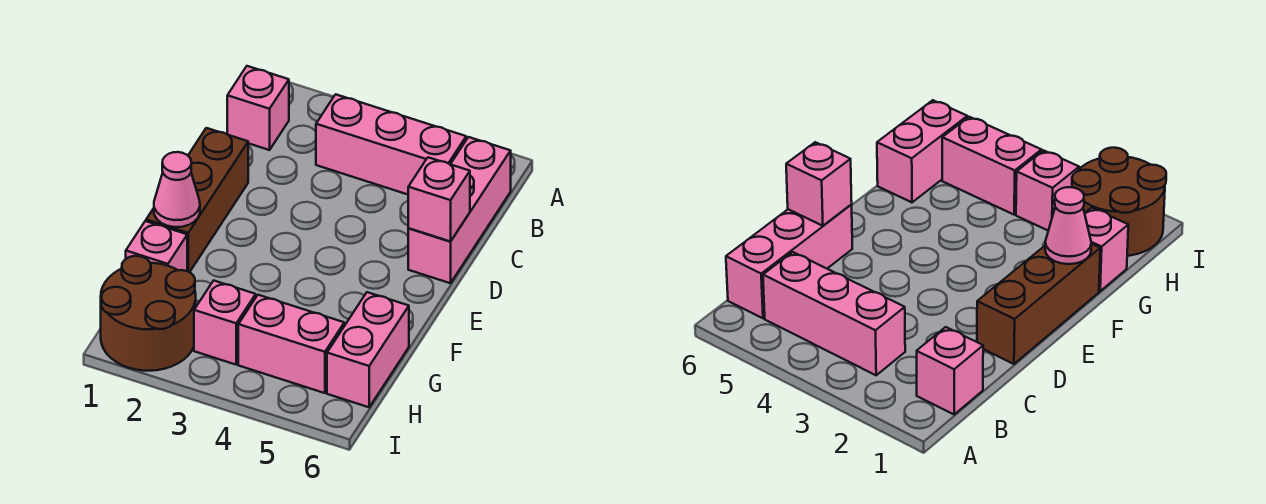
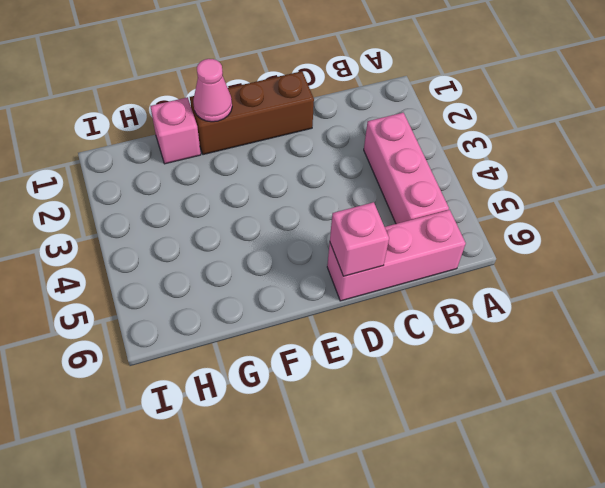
none -> pink 1x1 brick [227,66,289,150]
none -> pink 1x2 brick [327,292,409,407]

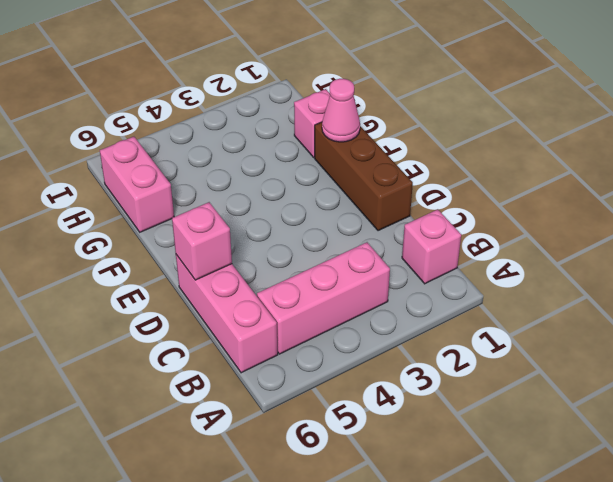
none -> brown 2x2 round brick [101,256,196,371]
none -> pink 1x1 brick [194,281,256,365]

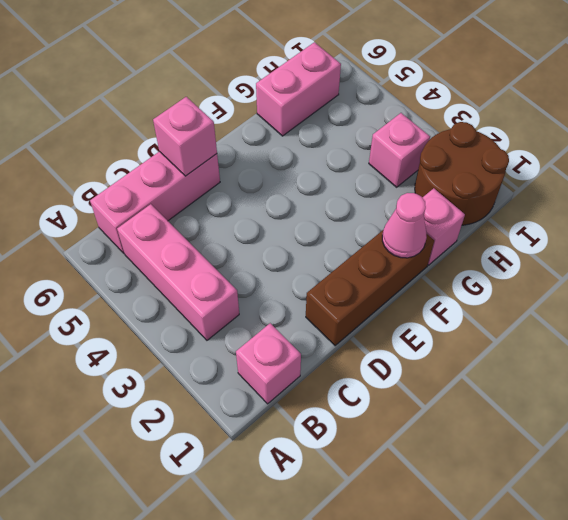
none -> pink 1x2 brick [238,295,344,393]

